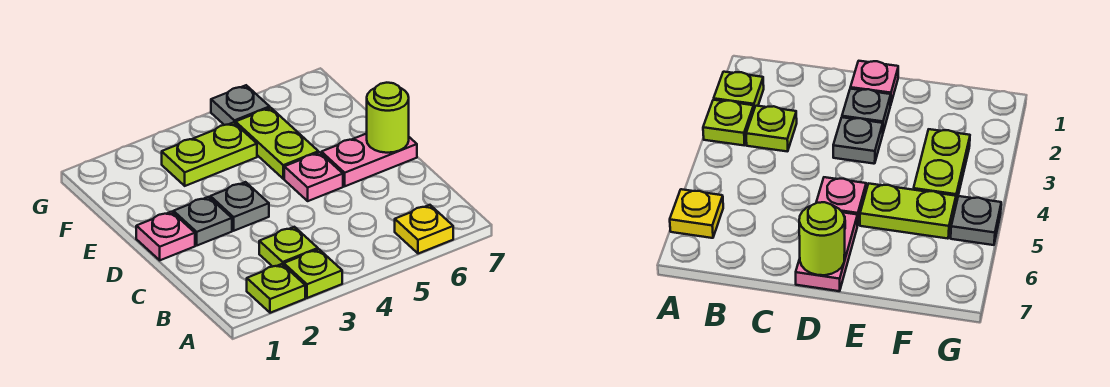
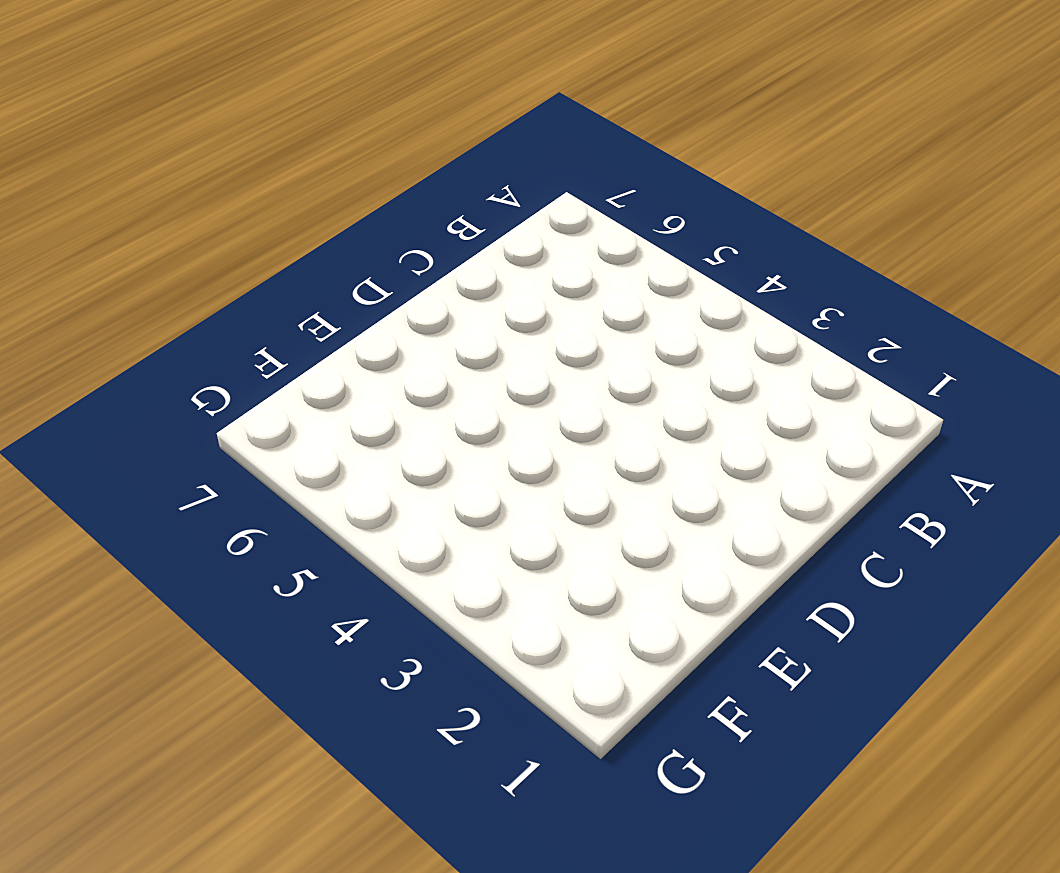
none -> lime 1x1 plate [247,264,305,313]
none -> lime 1x1 plate [284,249,342,298]
none -> yellow 1x1 plate [395,205,453,254]

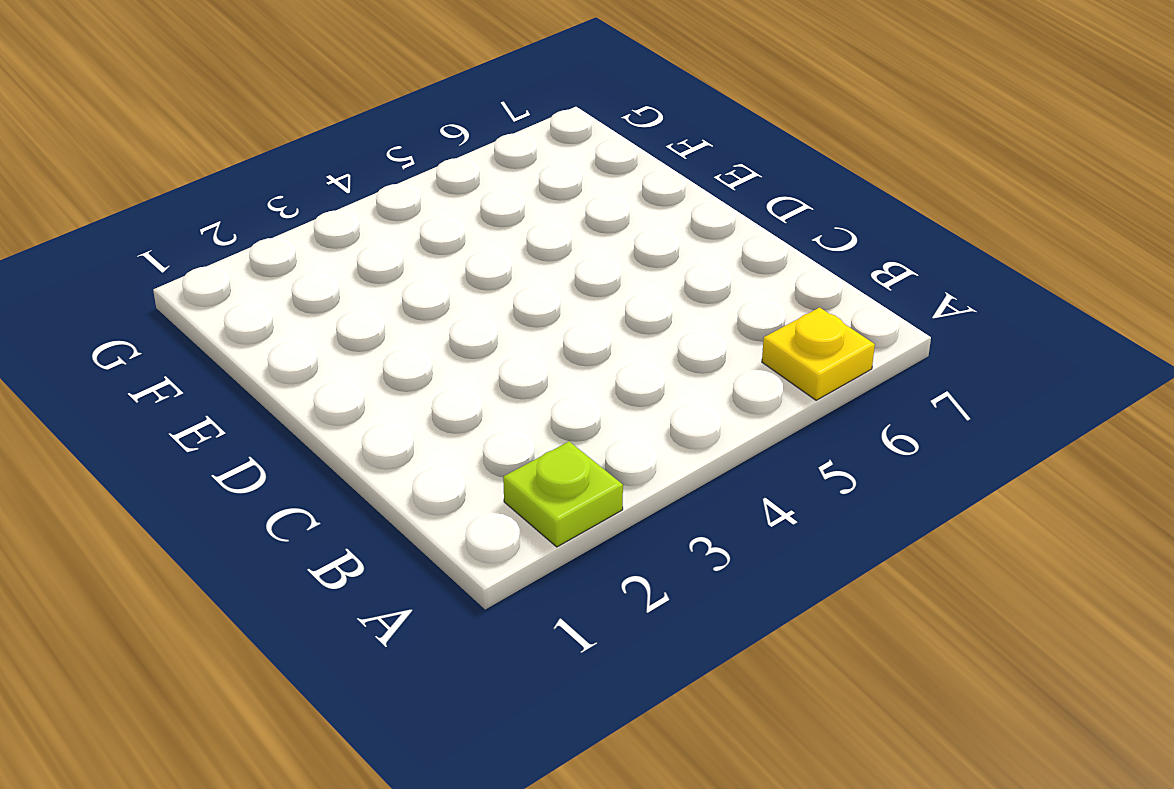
none -> lime 1x1 plate [284,249,342,298]
none -> lime 1x1 plate [259,227,318,267]
none -> pink 1x1 plate [136,212,195,260]

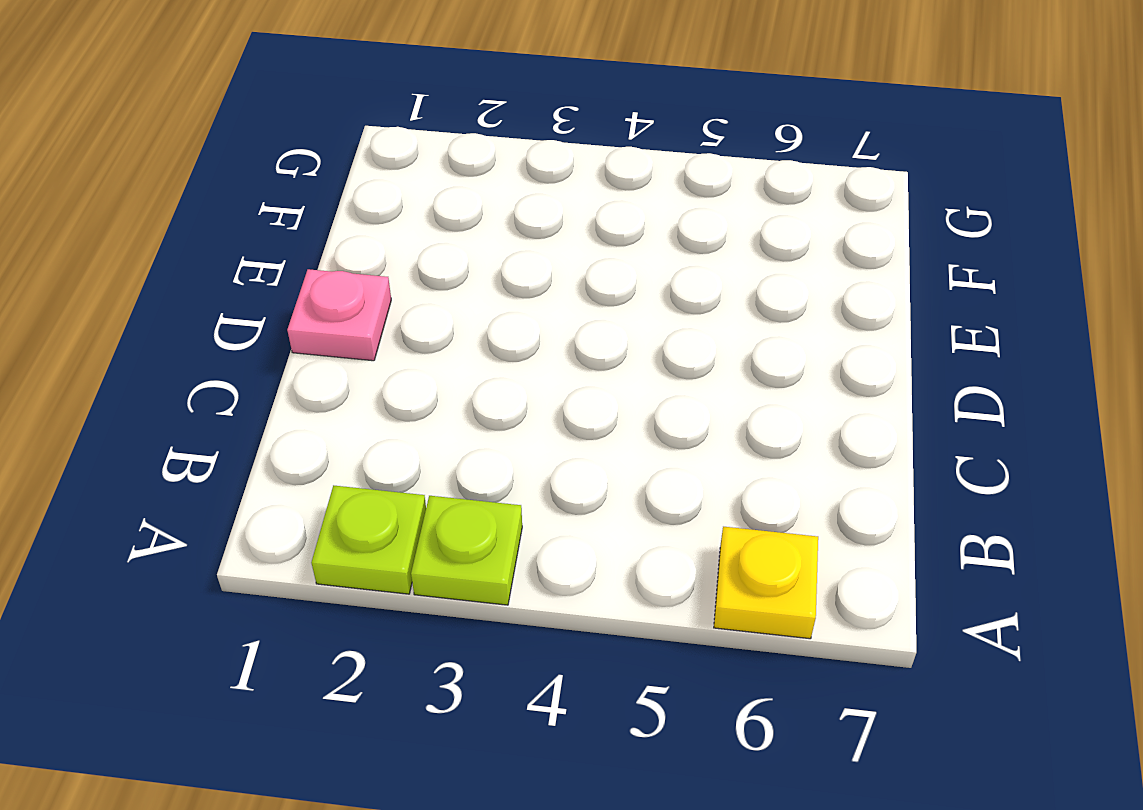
none -> lime 1x1 plate [259,227,318,267]
none -> grey 1x1 plate [173,197,232,245]
none -> grey 1x1 plate [210,182,269,231]

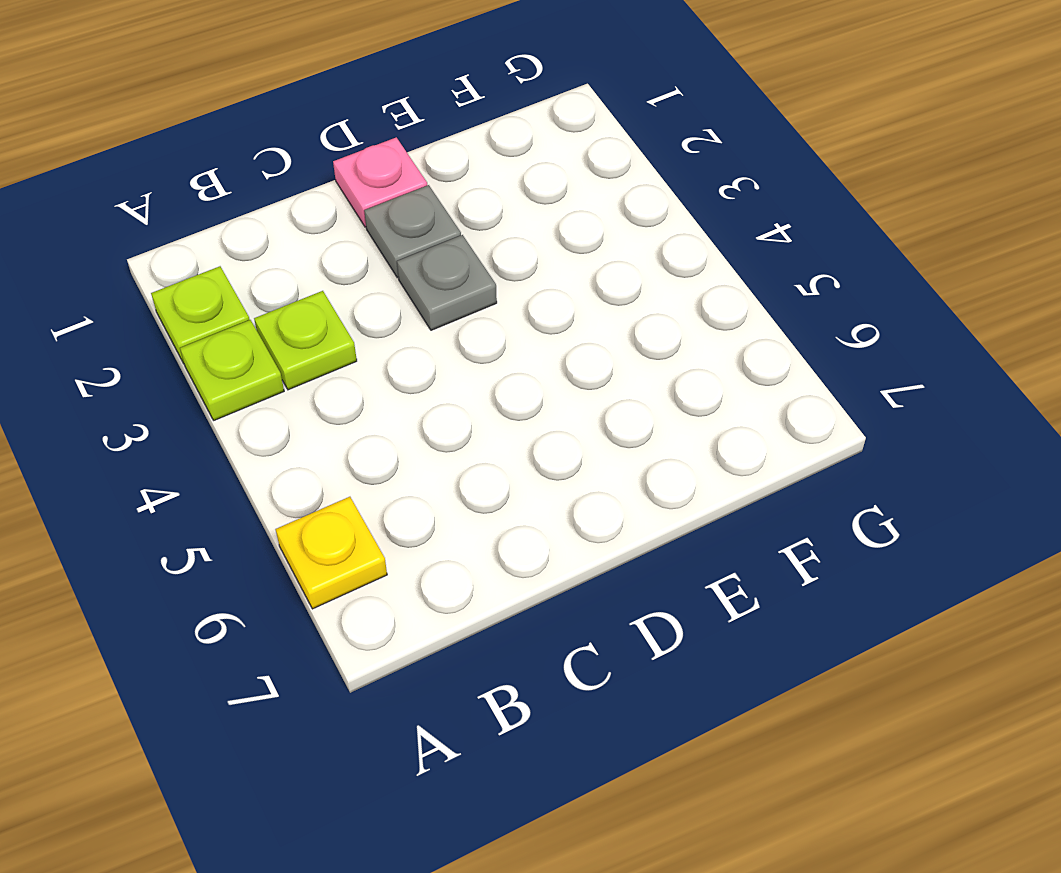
none -> pink 1x1 plate [284,152,343,201]
none -> pink 1x2 plate [321,134,417,186]
none -> lime 1x2 plate [236,108,318,179]

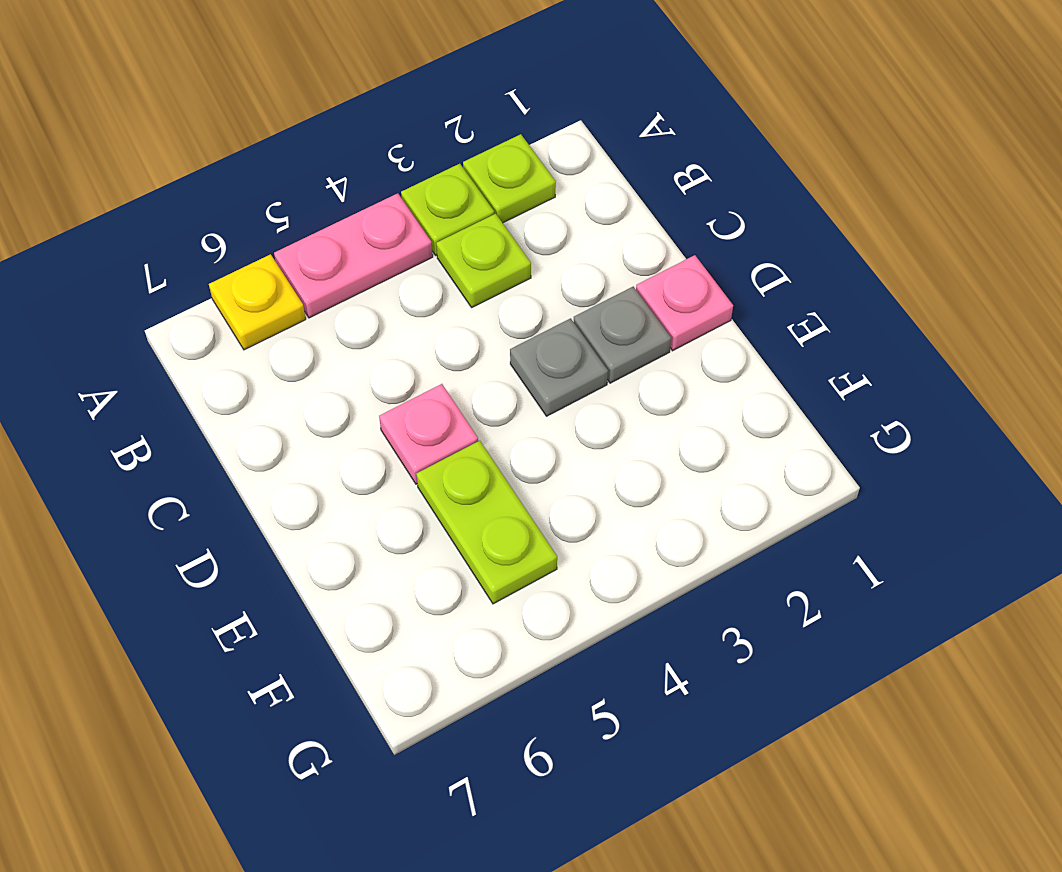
pink 1x2 plate [274,193,433,318] -> pink 1x2 plate moved to [321,134,417,186]
none -> lime 1x2 plate [162,122,257,186]
none -> grey 1x1 plate [211,85,270,125]
none -> lime 1x1 round brick [367,83,409,153]

